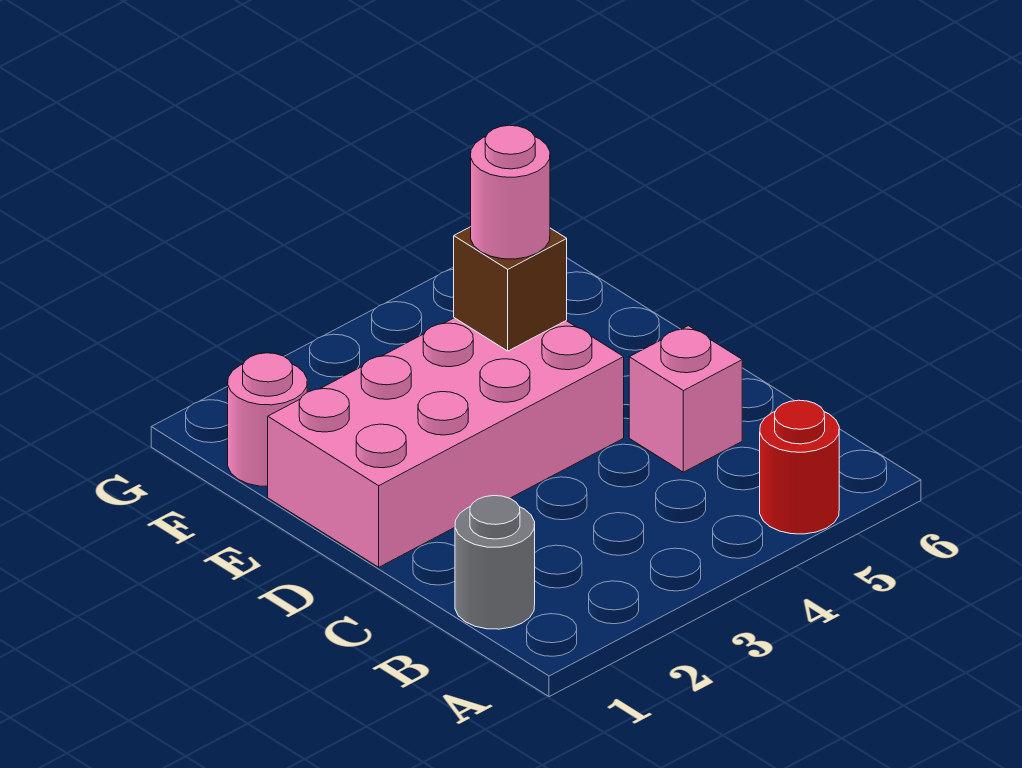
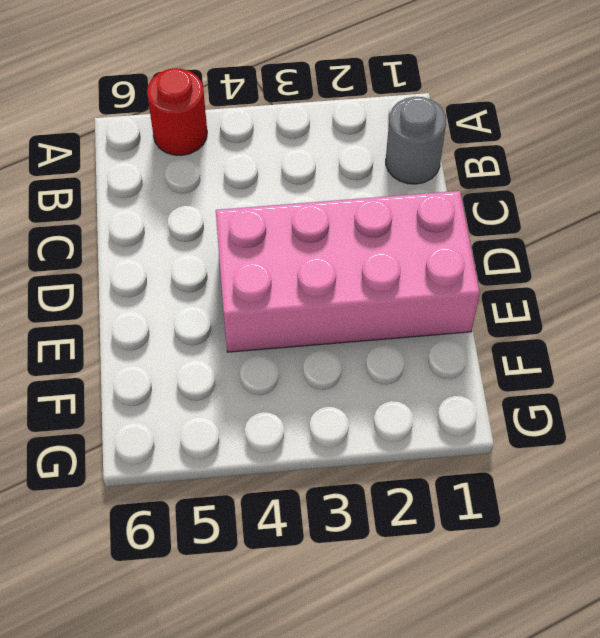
none -> pink 1x1 brick [629,326,742,472]
none -> pink 1x1 round brick [228,353,307,486]

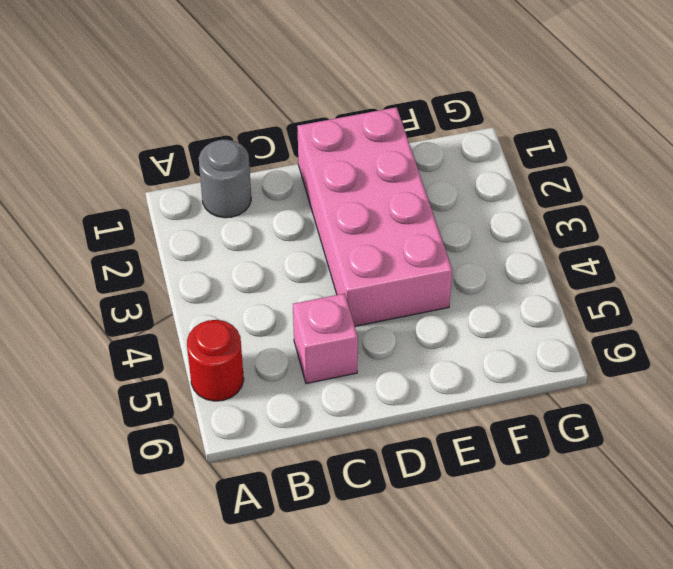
none -> pink 1x1 round brick [228,353,307,486]
none -> brown 1x1 brick [454,227,567,351]

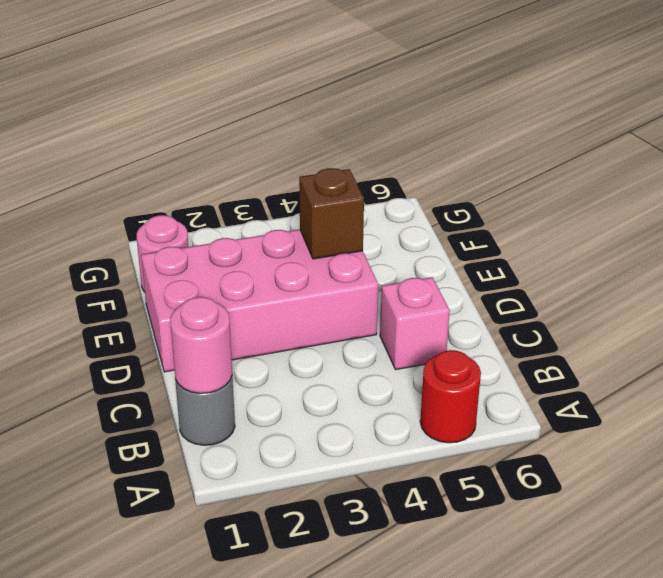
pink 1x1 round brick [170,297,232,393] -> pink 1x1 round brick moved to [471,125,550,259]

